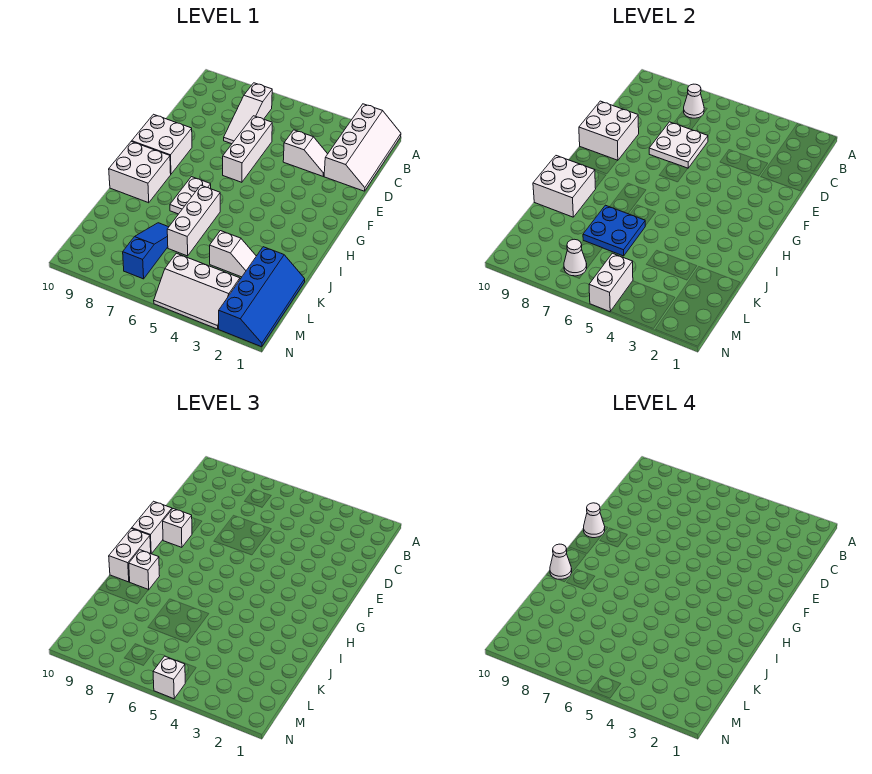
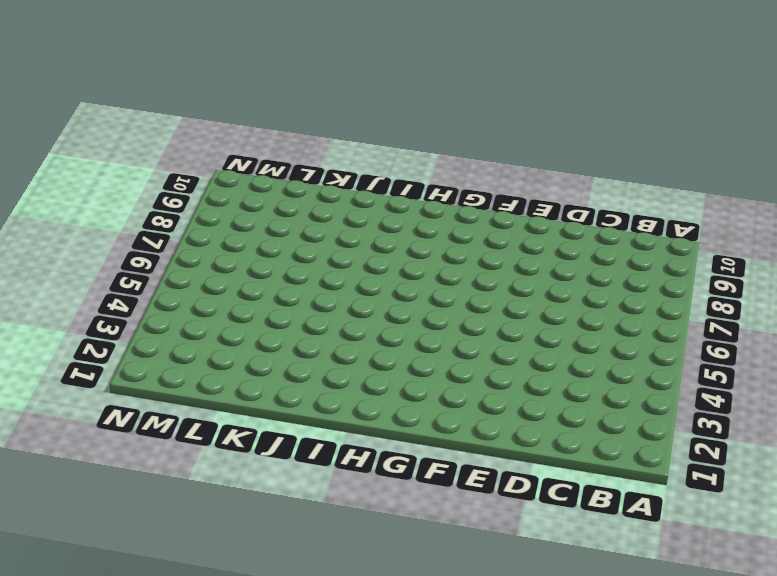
none -> white 2x4 slope [324,104,401,191]
none -> white 1x3 slope [224,83,272,144]
none -> white 1x2 slope [283,130,327,176]

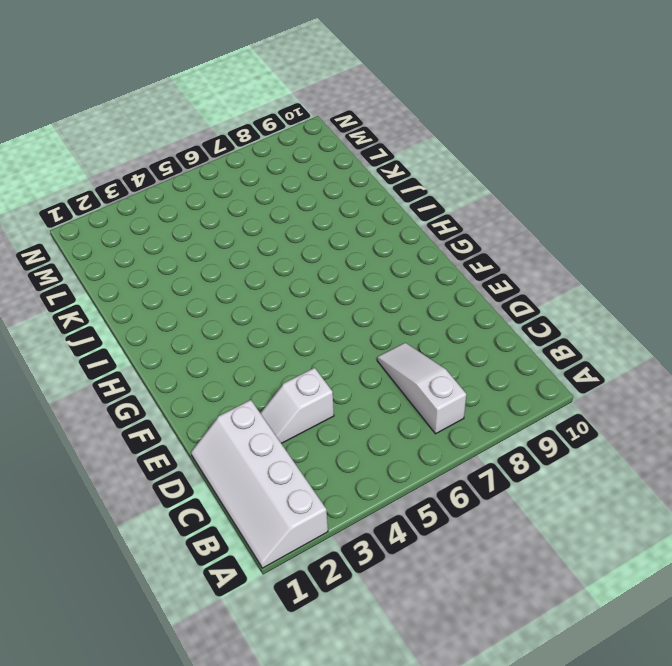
none -> white 1x3 brick [223,116,272,182]
none -> white 2x2 brick [132,114,192,174]
none -> white 1x2 plate [170,177,211,214]

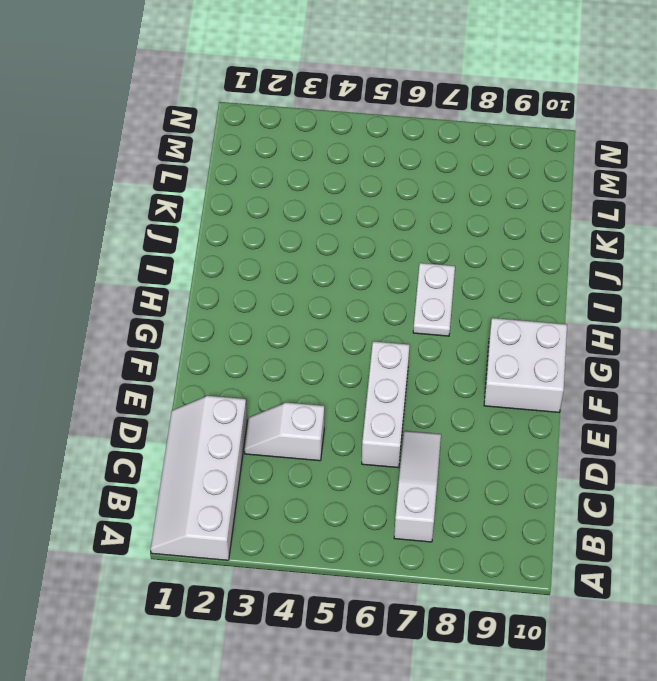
none -> white 2x2 brick [109,141,171,203]
none -> white 1x3 brick [167,185,220,256]
none -> blue 2x4 slope [219,247,305,347]

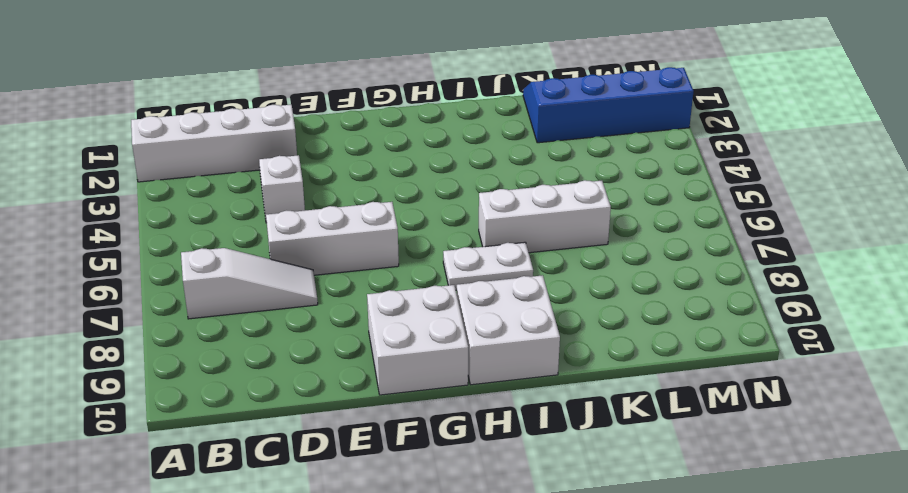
none -> white 1x2 slope [210,231,256,277]
none -> blue 1x3 slope [123,223,168,279]
none -> white 2x3 slope [154,253,240,329]

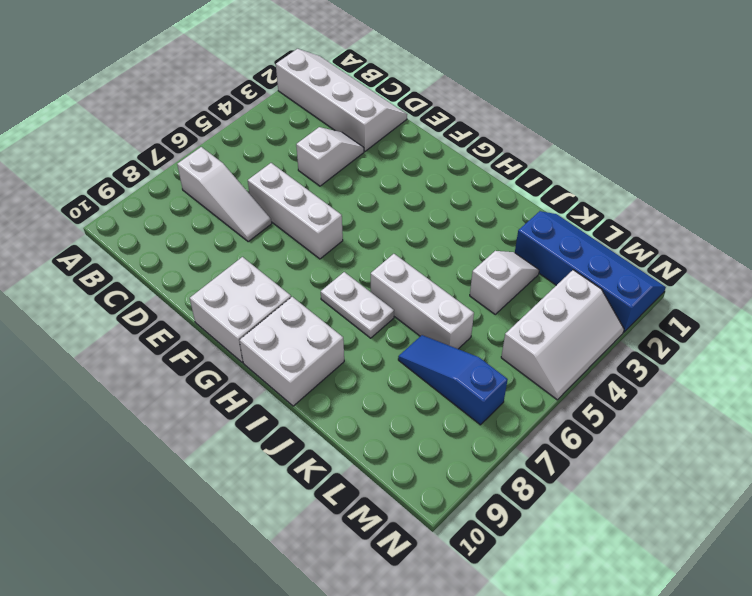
none -> white 1x1 cone [684,84,704,118]
none -> white 2x2 plate [649,122,708,168]
none -> white 2x2 brick [579,101,639,161]

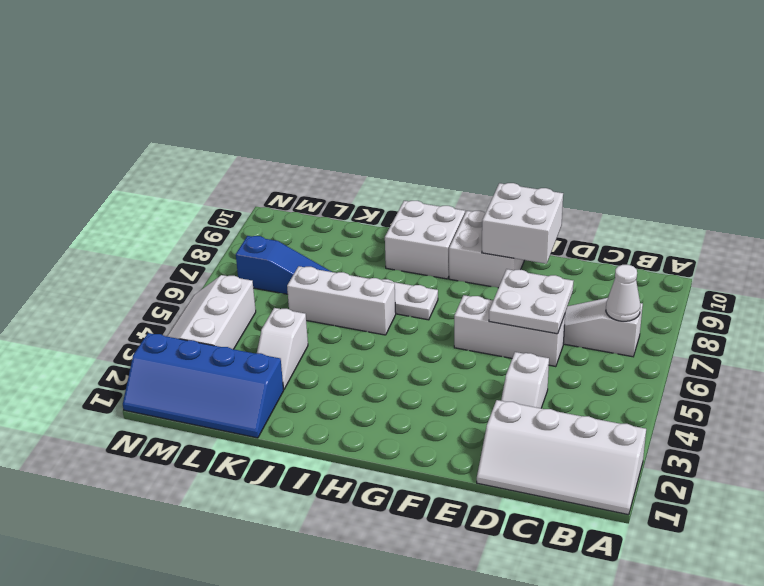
none -> white 2x2 brick [533,156,596,217]
none -> blue 2x2 plate [583,205,645,256]
none -> white 1x2 brick [589,253,633,312]

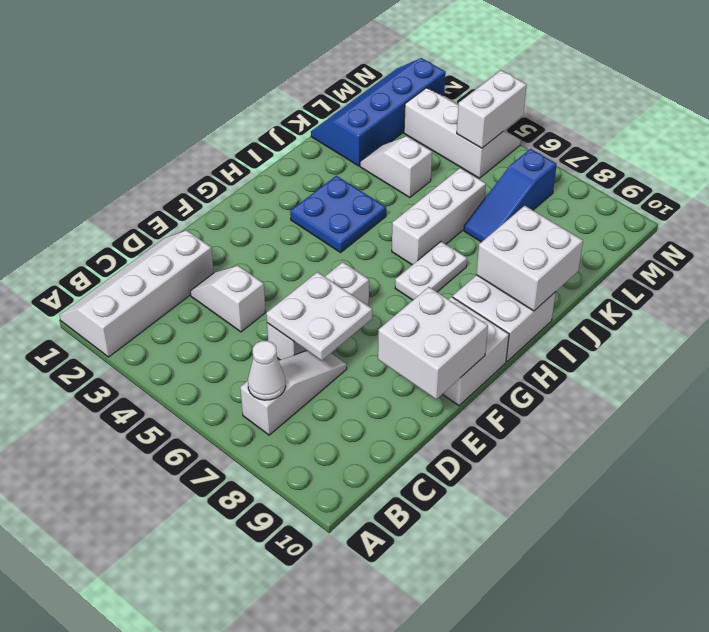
blue 2x2 plate [290,176,386,252] -> blue 2x2 plate moved to [583,205,645,256]
none -> white 1x1 cone [564,239,587,276]
none -> white 1x1 brick [163,509,192,547]
none -> white 1x2 brick [132,501,172,554]

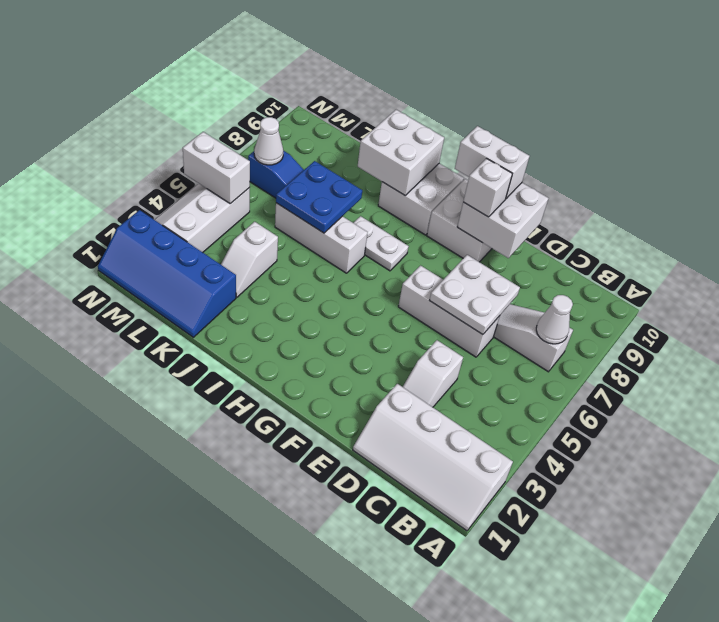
none -> white 1x2 brick [109,528,151,582]
none -> white 1x1 brick [129,550,160,590]
none -> white 1x1 brick [153,656,185,699]

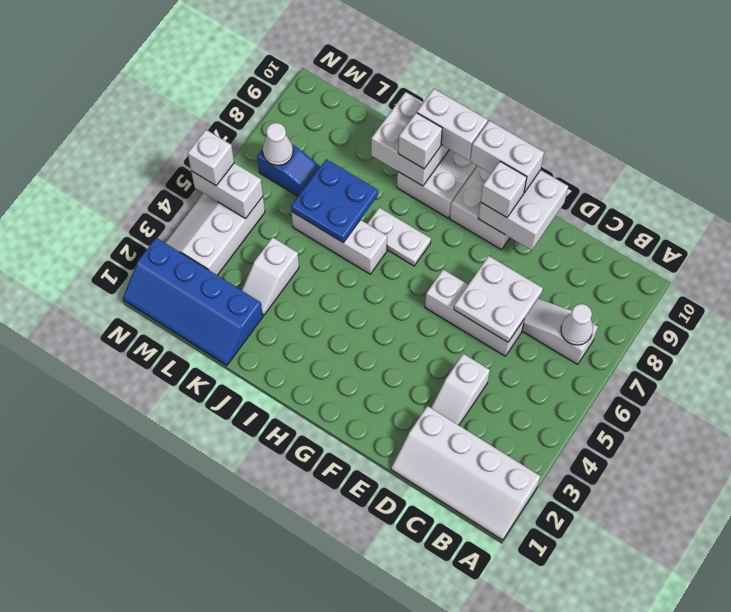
none -> white 1x1 cone [583,503,605,538]
none -> white 1x1 cone [550,544,572,579]

